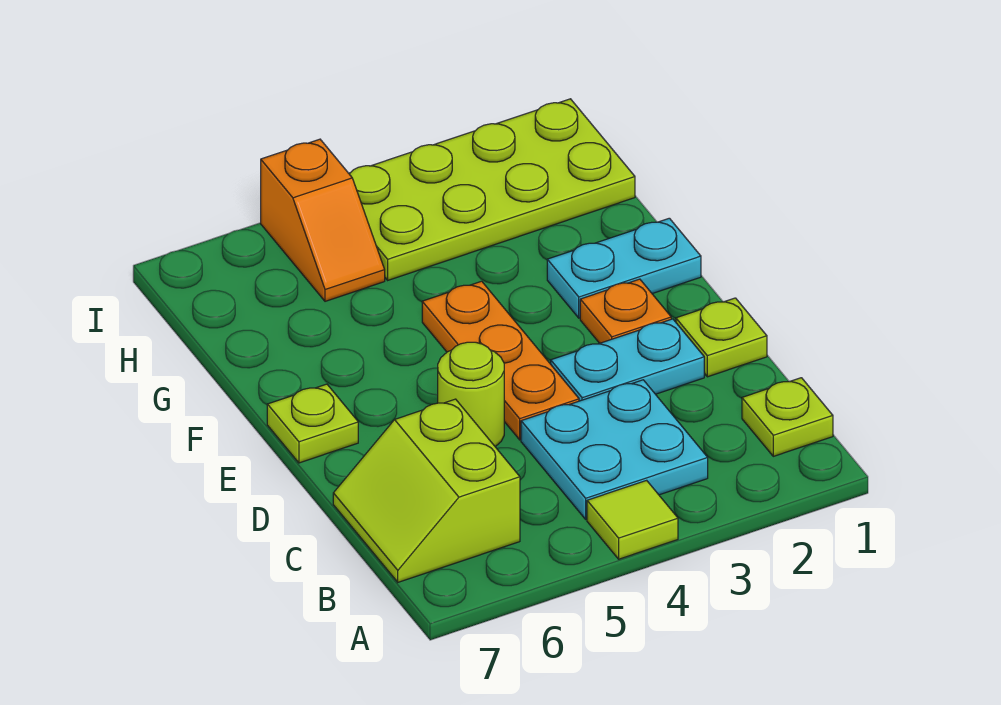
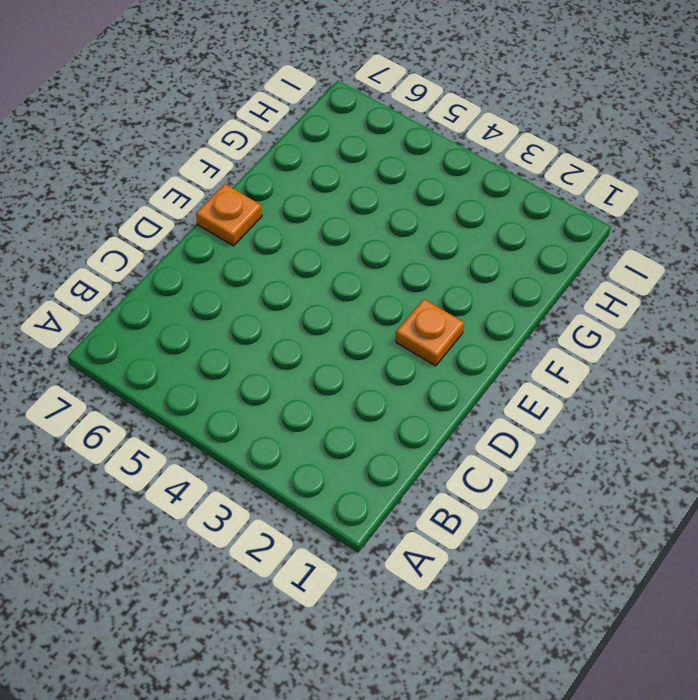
orange 1x1 plate [196,184,262,246] -> lime 1x1 plate [267,384,358,463]
none -> lime 1x1 tile [587,480,678,559]
none -> lime 1x1 plate [742,378,833,456]
none -> cyan 2x2 plate [521,380,708,519]

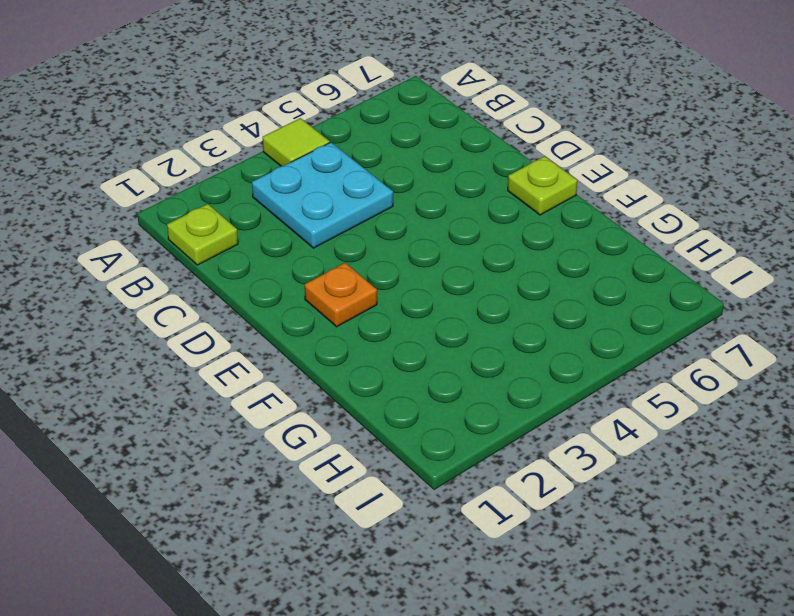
none -> lime 2x2 slope [333,399,520,582]
none -> lime 1x1 plate [676,298,767,377]
none -> cyan 1x2 plate [551,319,704,401]

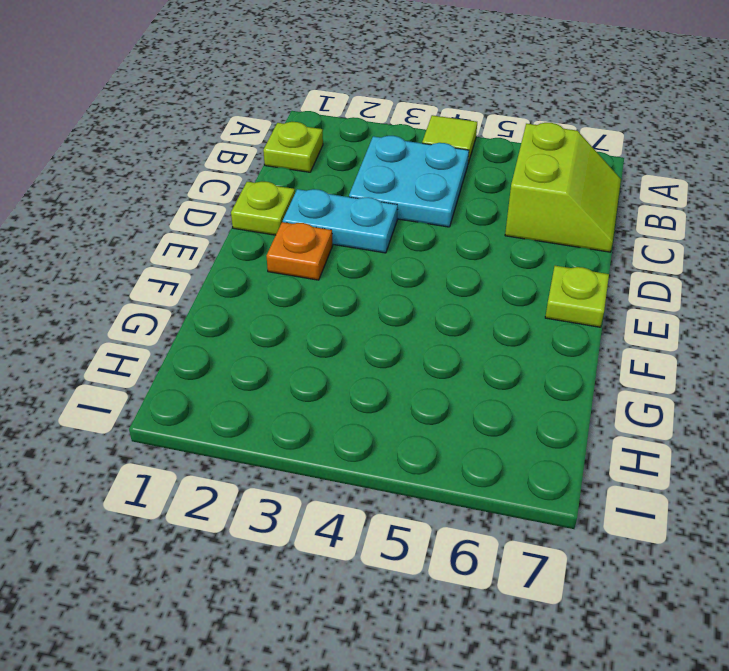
none -> orange 1x3 plate [422,281,579,440]
none -> lime 1x1 round brick [438,342,504,447]
none -> cyan 1x2 plate [547,218,701,318]

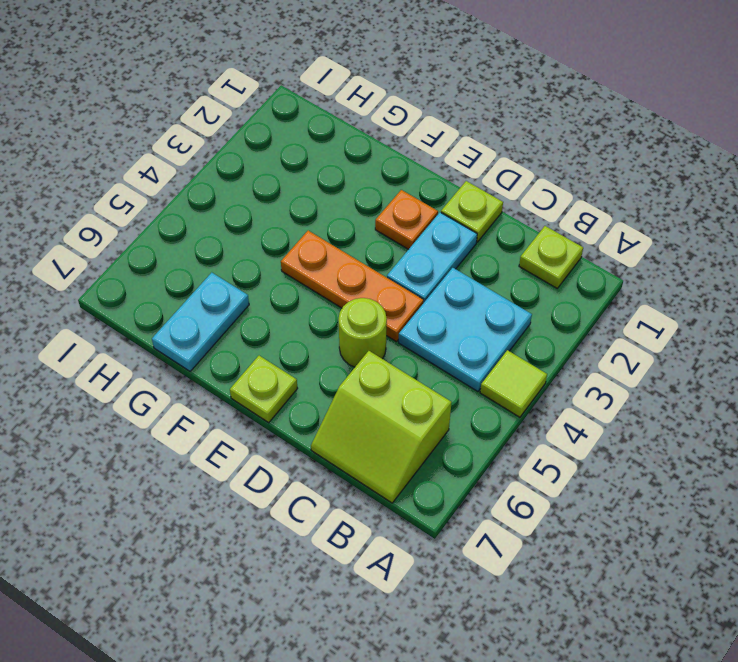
cyan 1x2 plate [152,273,249,371] -> cyan 1x2 plate moved to [547,218,701,318]
none -> lime 2x4 plate [349,99,635,280]
none -> orange 1x2 slope [261,139,385,301]

